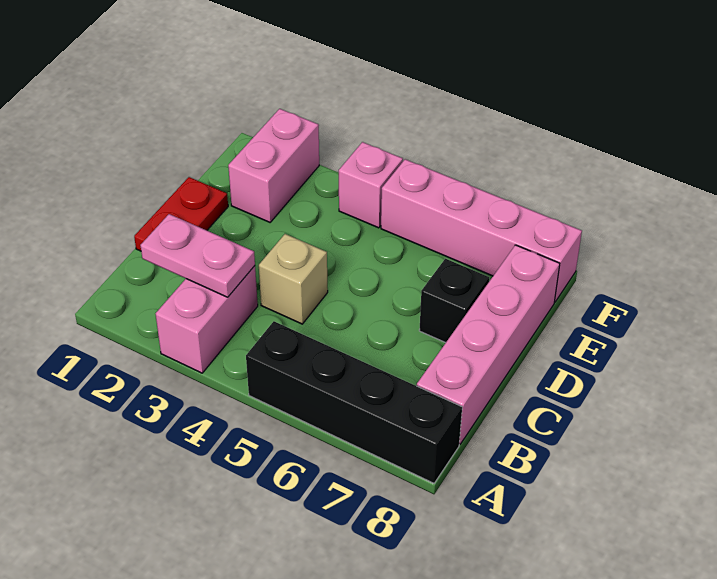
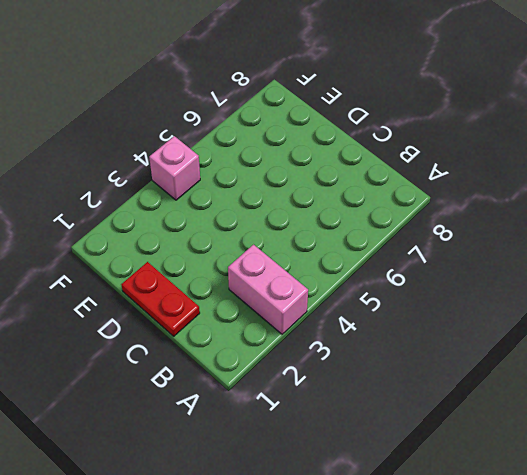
none -> black 1x4 brick [246,321,462,483]
none -> pink 1x4 brick [417,245,560,444]

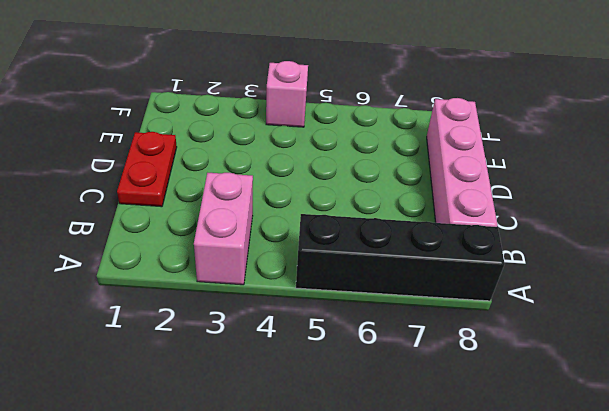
none -> tan 1x1 brick [259,234,328,324]
none -> black 1x1 brick [419,259,489,343]

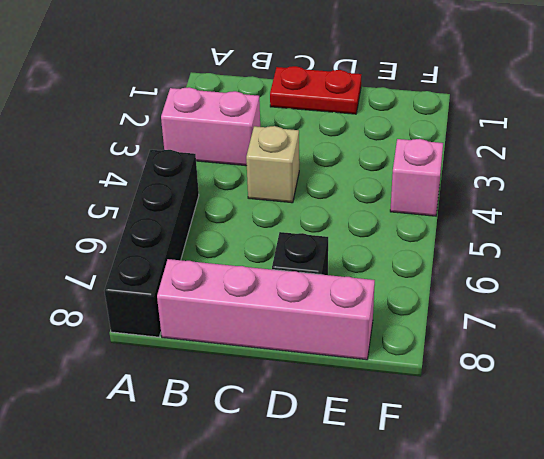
none -> pink 1x2 brick [228,109,319,222]
none -> pink 1x4 brick [381,159,582,302]

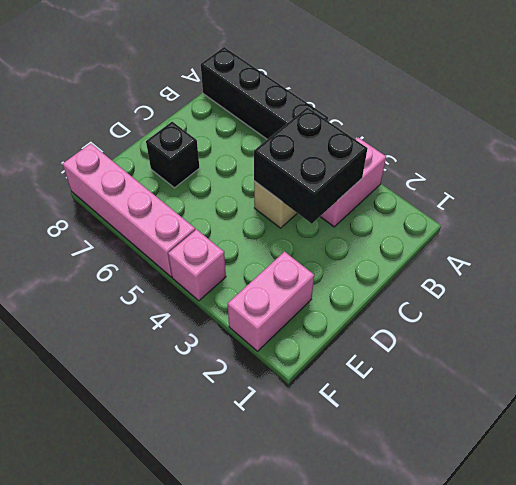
black 2x2 brick [254,107,368,224] -> pink 1x2 plate [140,214,255,297]
none -> pink 1x4 brick [417,245,560,444]
none -> red 1x2 plate [134,177,228,251]

